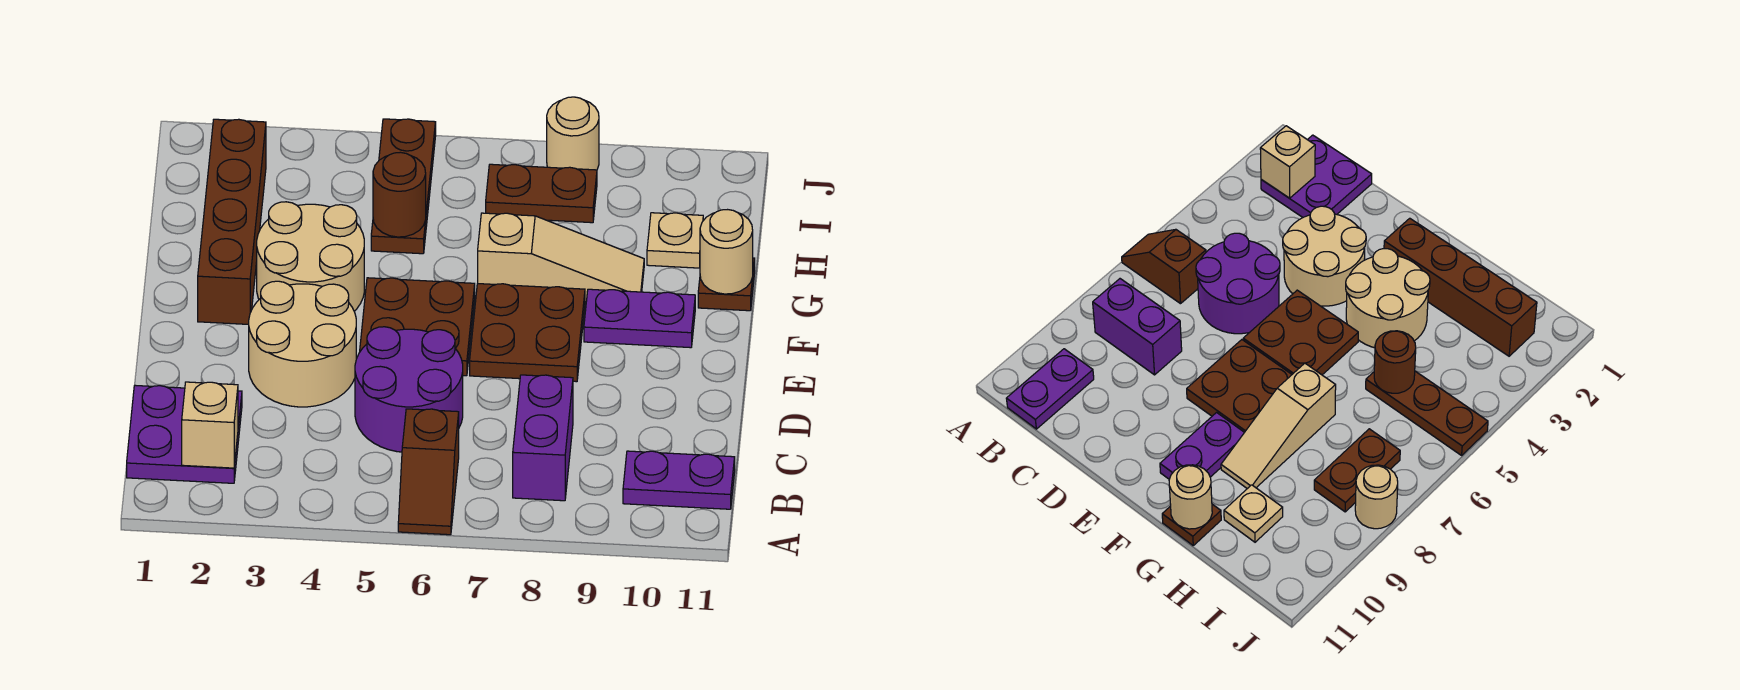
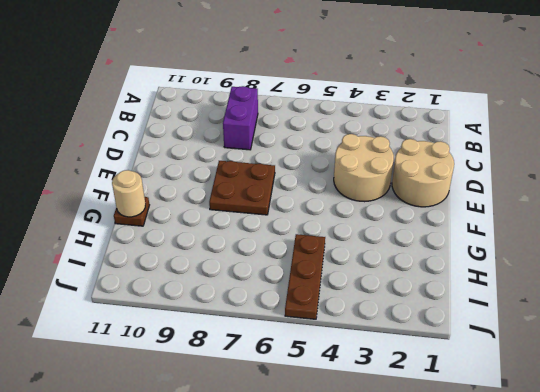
tan 2x2 round brick [392,139,454,207] -> tan 2x2 round brick moved to [257,202,364,311]
none -> brown 1x2 slope [398,409,459,535]
none -> purple 2x2 plate [127,385,242,483]
none -> purple 1x2 plate [623,451,735,509]

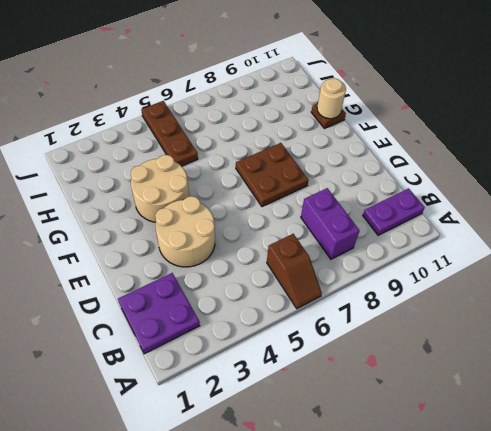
none -> purple 2x2 round brick [355,327,463,452]
none -> brown 2x2 plate [360,278,475,376]
none -> brown 1x4 brick [198,119,266,324]

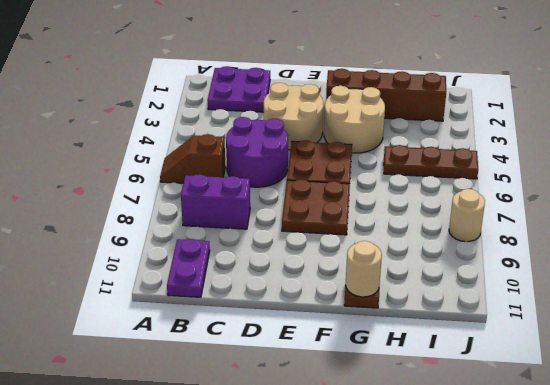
none -> purple 1x2 plate [584,289,695,348]
none -> tan 1x3 slope [478,213,644,302]
none -> tan 1x1 plate [647,213,703,268]

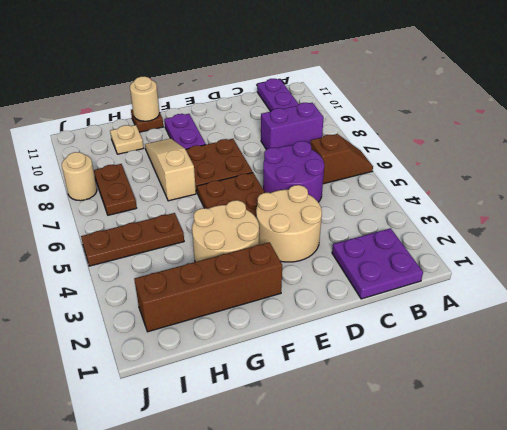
none -> tan 1x1 brick [182,382,238,468]
none -> brown 1x1 round brick [373,152,426,237]

